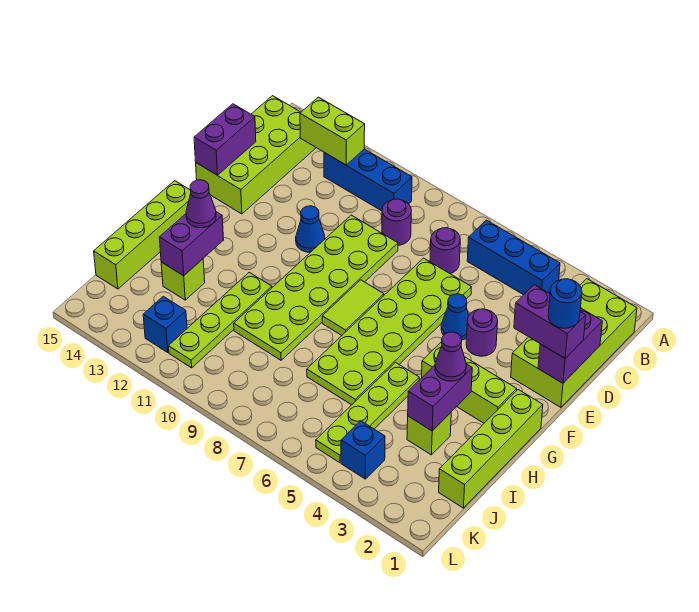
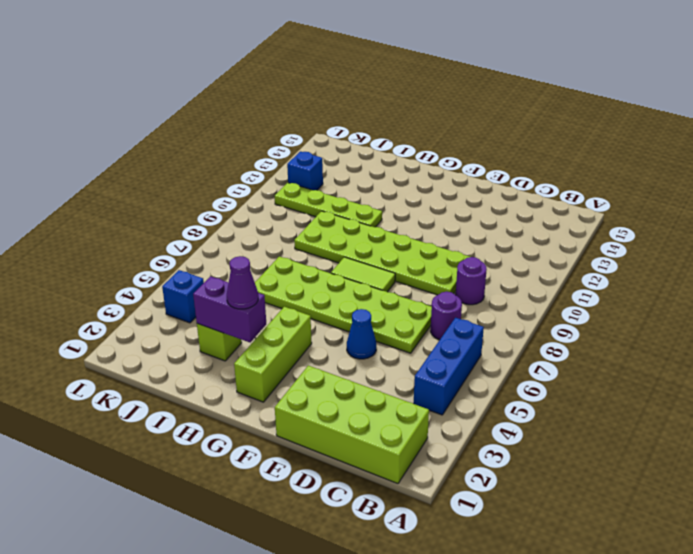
none -> blue 1x3 brick [324,149,412,211]
none -> lime 2x4 brick [196,96,316,214]
none -> purple 1x1 round brick [466,309,498,356]
none -> blue 1x1 cone [296,206,325,252]

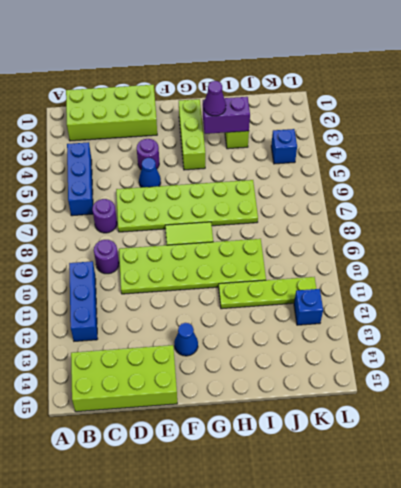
blue 1x1 cone [174,323,198,356] -> blue 1x1 cone moved to [296,206,325,252]
none -> lime 1x4 brick [439,390,543,508]
none -> lime 1x4 brick [94,181,191,289]
none -> lime 1x4 plate [316,363,419,463]
none -> lime 1x1 brick [161,259,205,300]

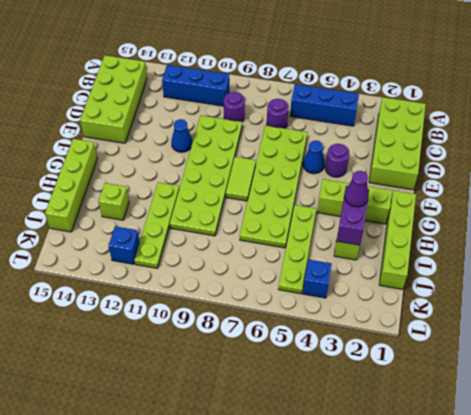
none -> lime 1x2 brick [300,97,365,165]
none -> purple 1x2 brick [538,308,602,383]
none -> purple 1x2 brick [194,104,256,175]
none -> purple 1x2 brick [159,212,224,276]

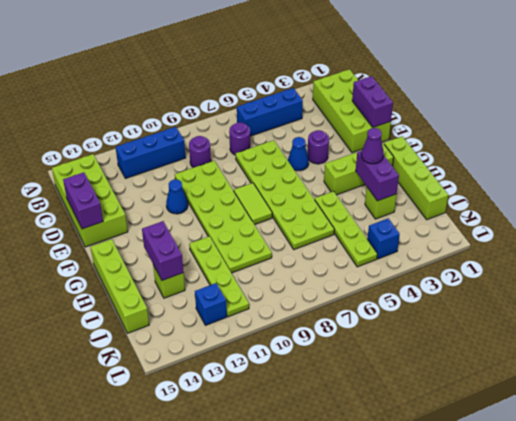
none -> lime 1x2 brick [300,97,365,165]
none -> purple 1x2 brick [514,285,586,358]
none -> purple 1x1 cone [186,180,216,228]
none -> blue 1x1 round brick [548,279,582,328]

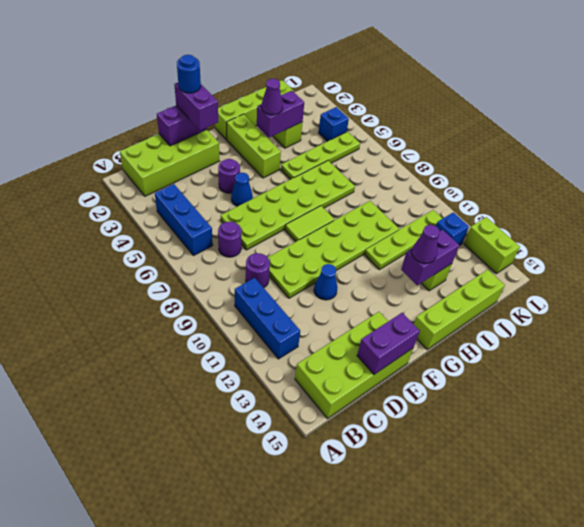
lime 1x2 brick [464,217,520,274] -> lime 1x2 brick moved to [300,97,365,165]

